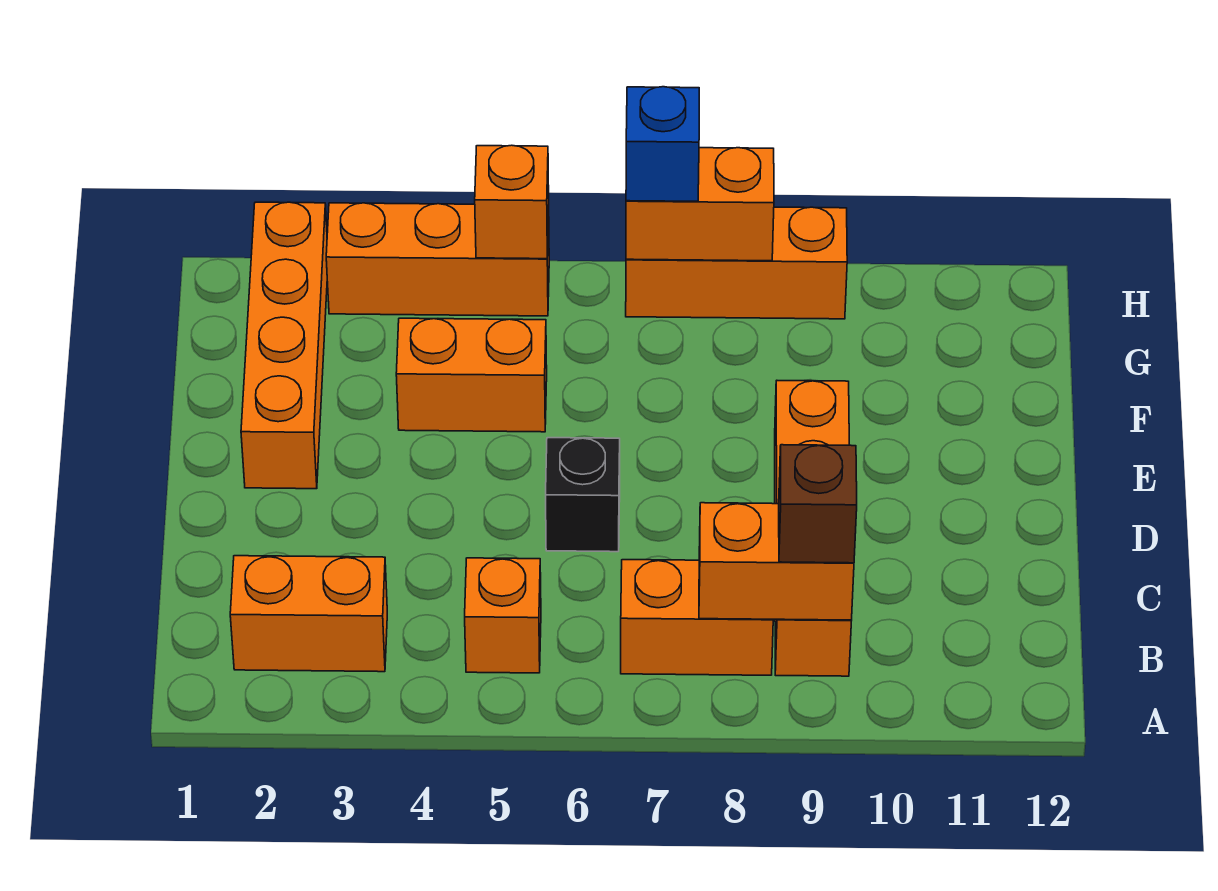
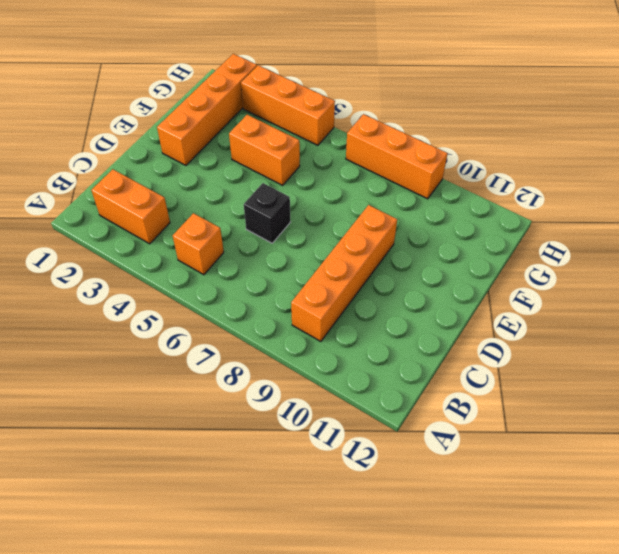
none -> orange 1x2 brick [621,560,773,675]
none -> orange 1x2 brick [699,503,854,620]
none -> orange 1x1 brick [475,145,549,259]

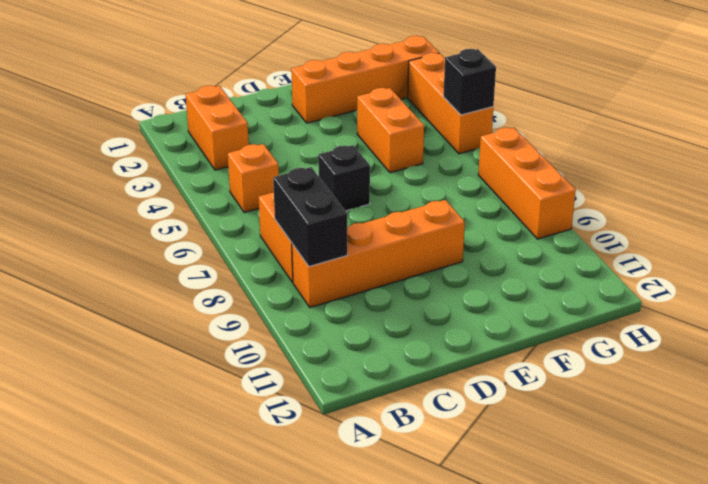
black 1x2 brick [273,167,347,266] -> orange 1x2 brick [699,503,854,620]
black 1x1 brick [443,49,496,115] -> orange 1x1 brick [475,145,549,259]
none -> orange 1x2 brick [626,148,774,261]
none -> brown 1x1 brick [779,445,857,563]
none -> blue 1x1 brick [626,87,699,201]

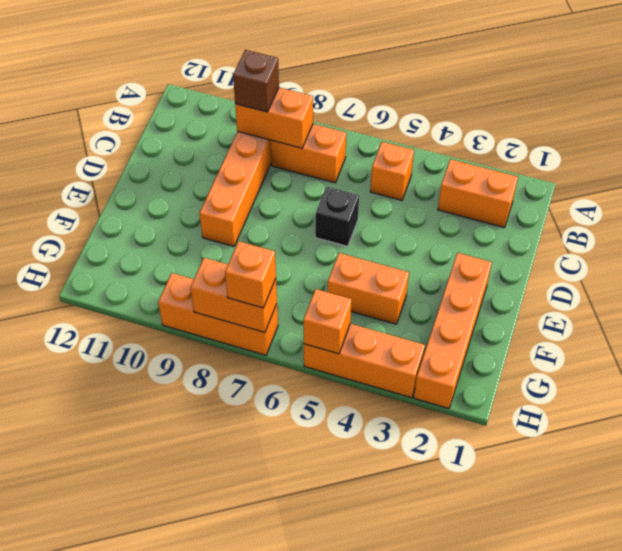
orange 1x1 brick [225,241,276,308] -> blue 1x1 brick [626,87,699,201]

